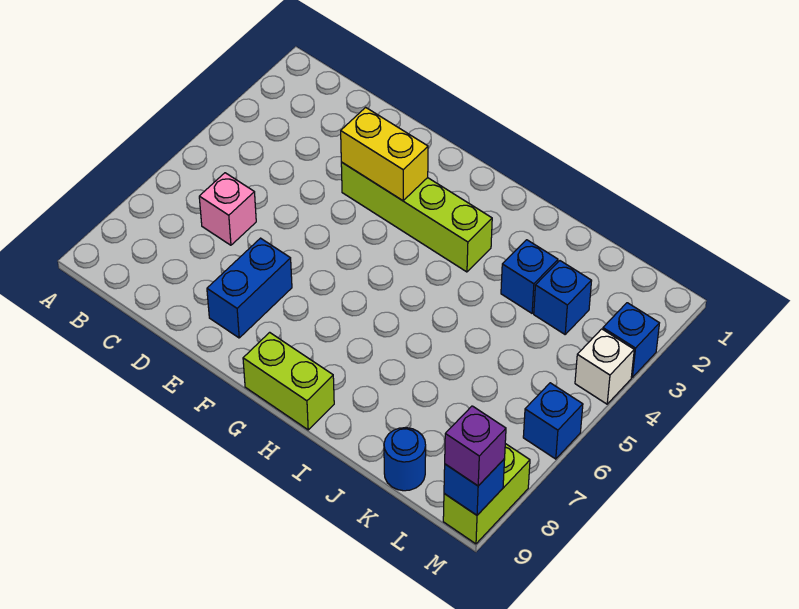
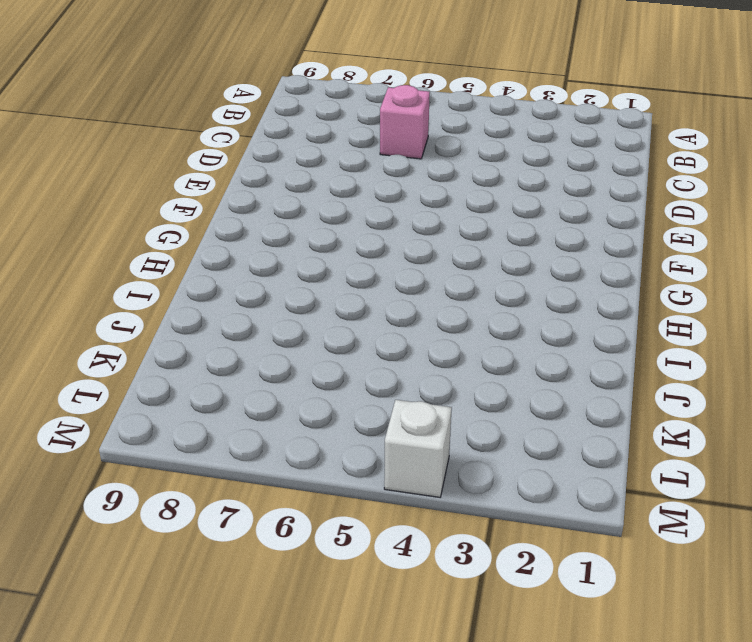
none -> lime 1x4 brick [341,162,492,272]
none -> blue 1x2 brick [207,238,292,338]
none -> lime 1x2 brick [243,332,334,430]

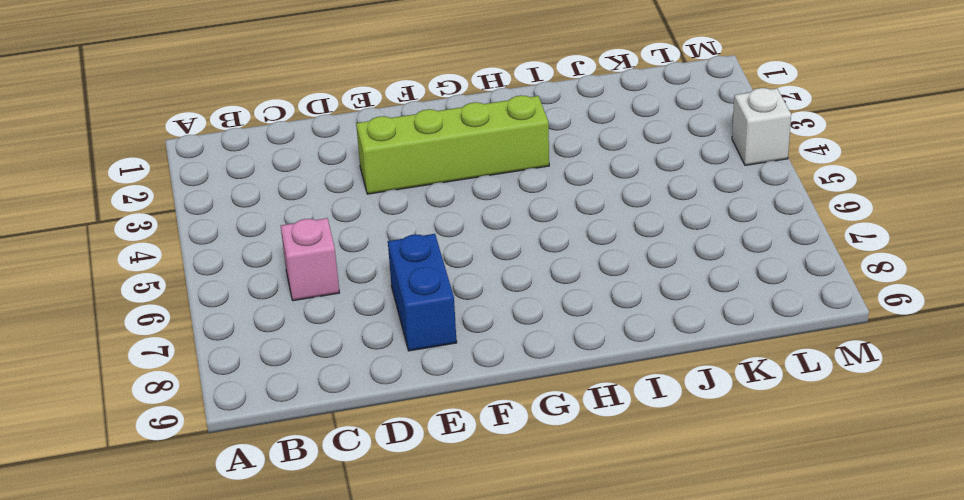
none -> lime 1x2 brick [243,332,334,430]
none -> blue 1x1 brick [501,240,558,313]
none -> blue 1x1 brick [534,261,591,334]

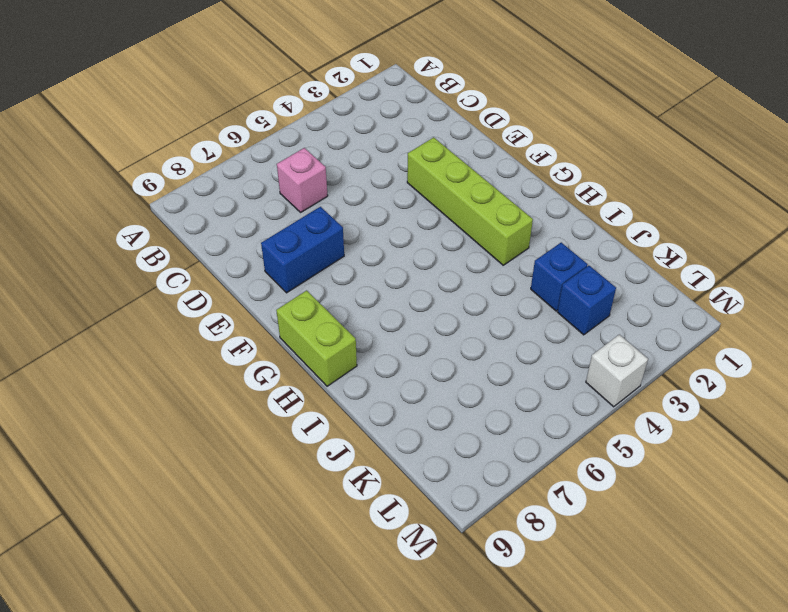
none -> blue 1x1 round brick [384,428,426,491]
none -> blue 1x1 brick [603,303,659,377]
none -> blue 1x1 brick [523,383,583,459]

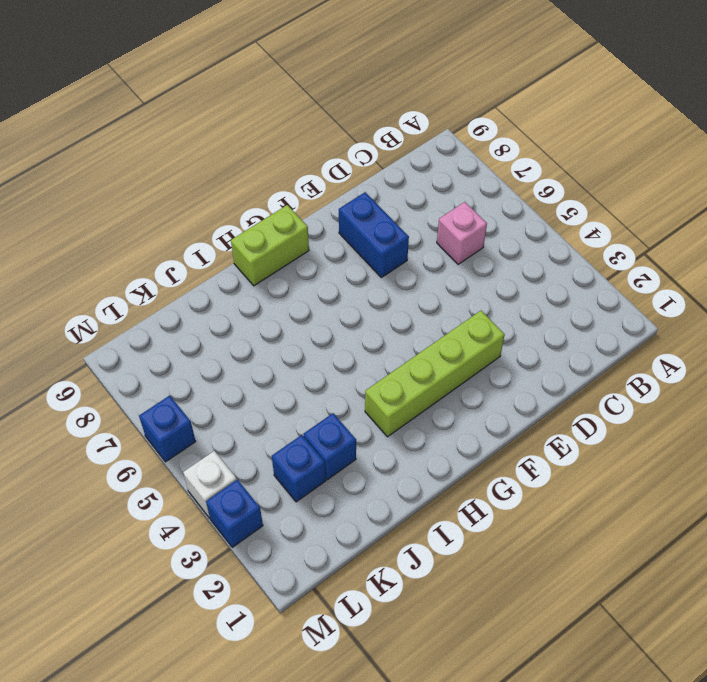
none -> blue 1x1 round brick [384,428,426,491]
none -> lime 1x2 brick [443,444,530,544]
none -> yellow 1x2 brick [341,107,428,201]

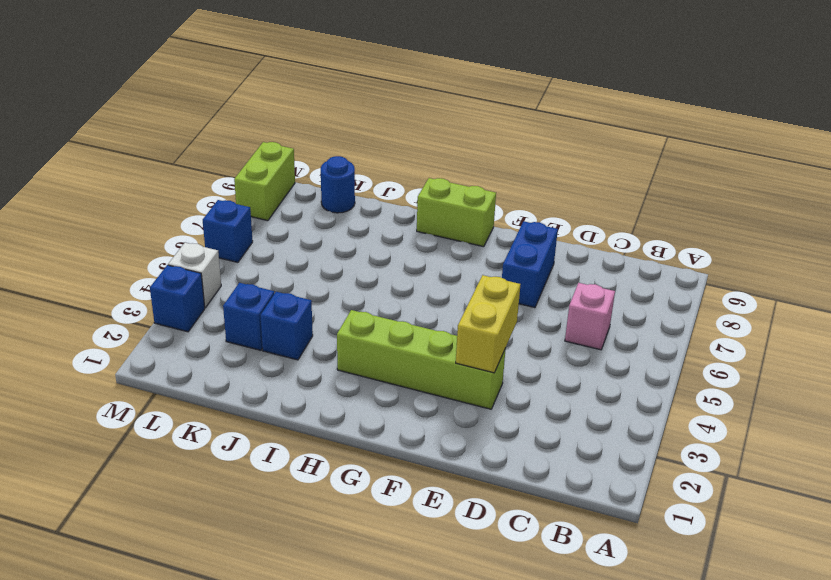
yellow 1x2 brick [456,275,520,373] -> yellow 1x2 brick turned to [341,107,428,201]
none -> blue 1x1 brick [444,459,505,515]
none -> purple 1x1 brick [445,406,506,486]

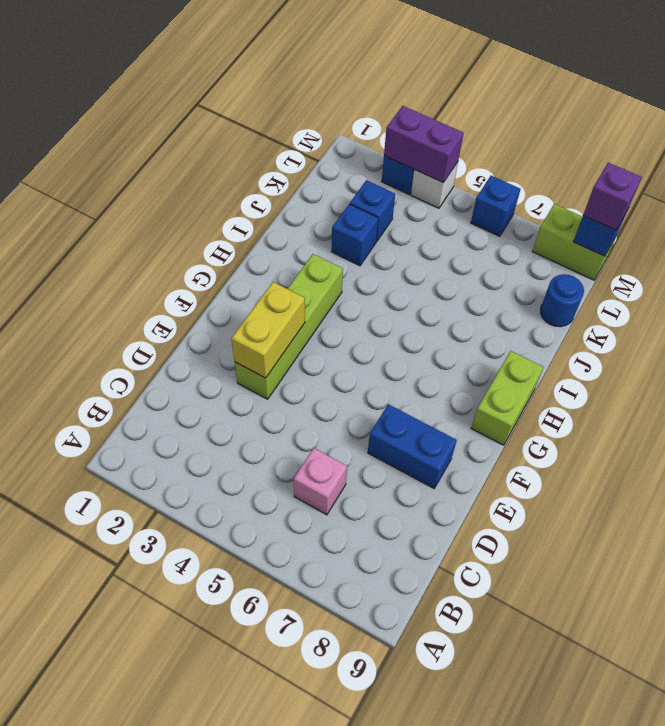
purple 1x2 brick [384,106,464,183] -> none

